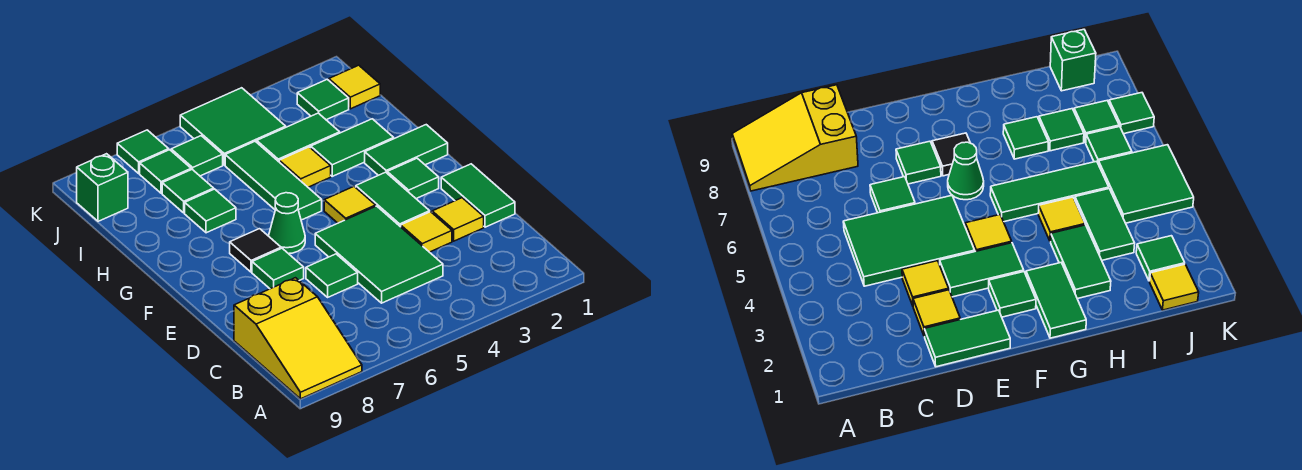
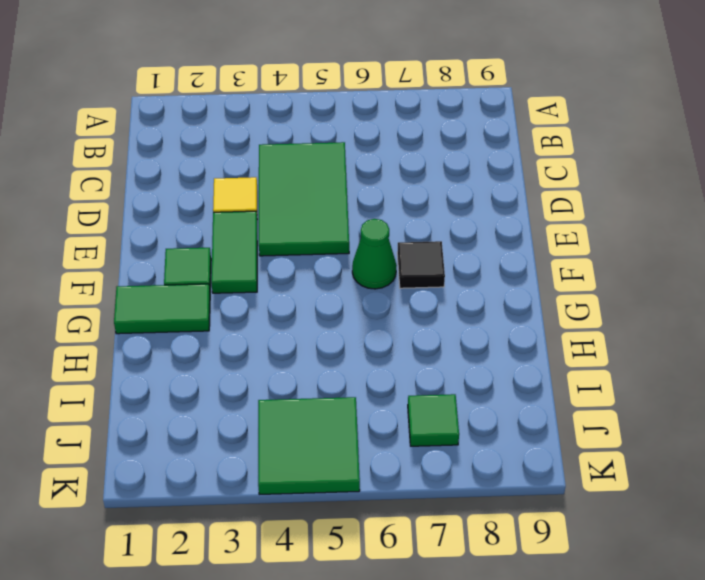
none -> yellow 2x3 slope [234,278,362,399]
none -> green 1x2 tile [441,164,515,227]
none -> yellow 1x1 tile [432,198,484,241]

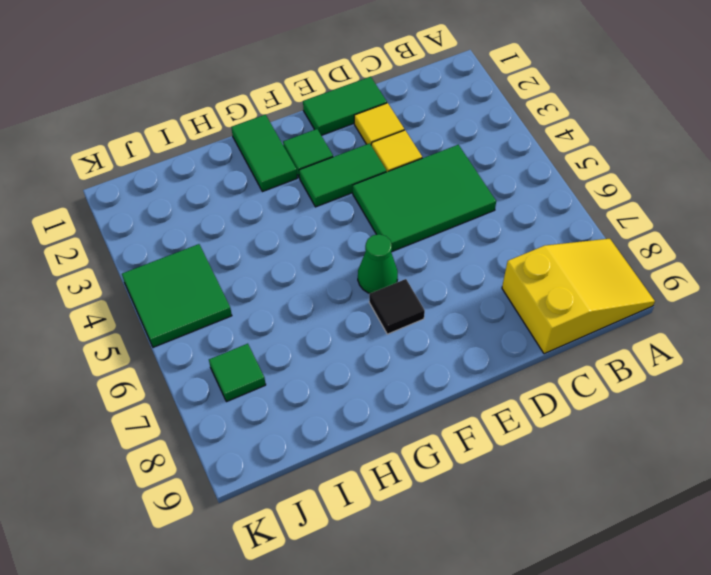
none -> green 1x1 tile [306,254,358,297]
none -> green 1x1 tile [252,248,304,289]
none -> yellow 1x1 tile [324,186,376,223]

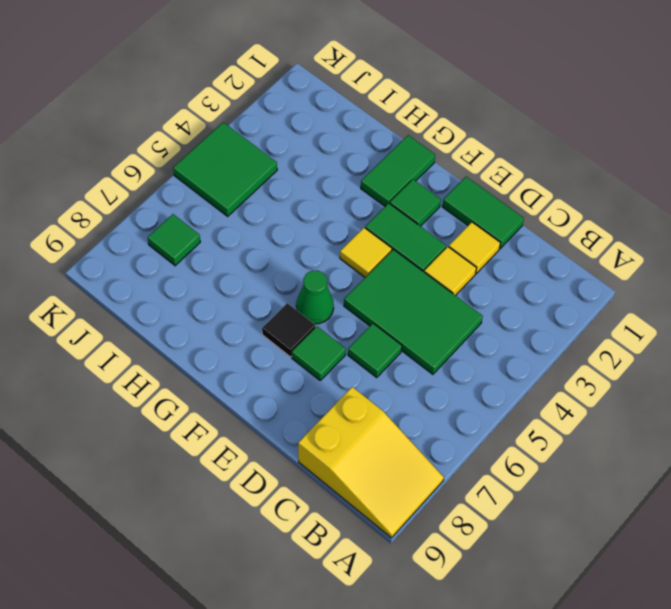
none -> green 1x3 tile [225,141,322,220]
none -> green 1x2 tile [311,119,394,176]
none -> yellow 1x1 tile [279,147,331,187]

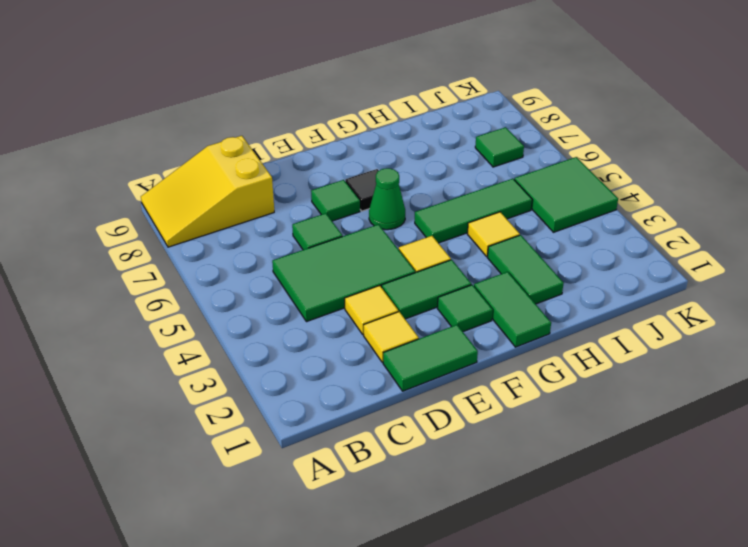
none -> green 1x1 tile [185,189,236,233]
none -> green 1x2 tile [257,113,340,162]
none -> green 1x1 tile [162,170,214,213]

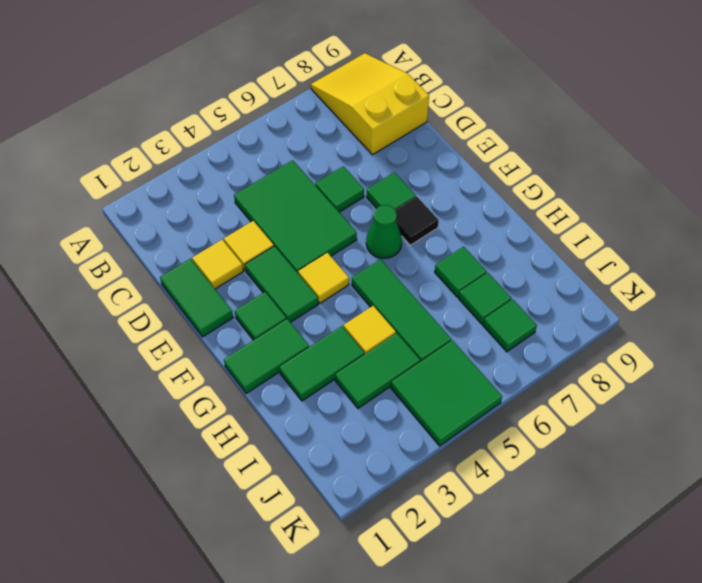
none -> yellow 1x1 tile [329,65,380,109]
none -> green 1x1 tile [297,79,349,120]
none -> green 1x1 tile [171,136,223,176]

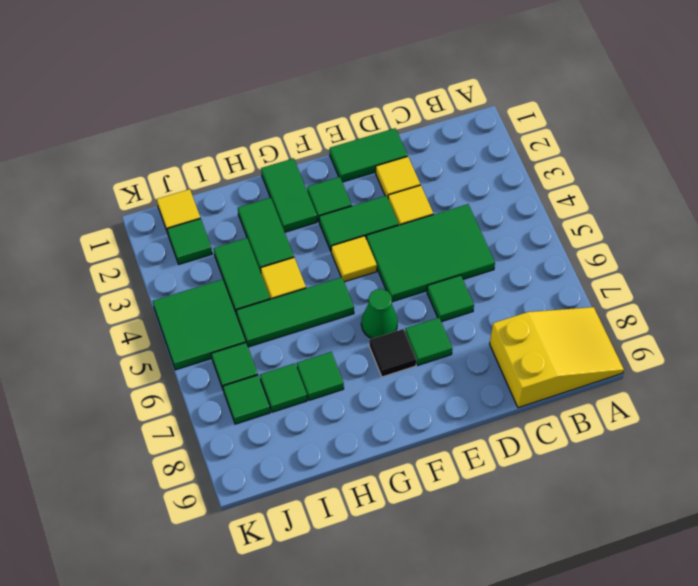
none -> green 1x1 brick [77,154,128,221]
none -> green 1x1 tile [117,130,169,173]

